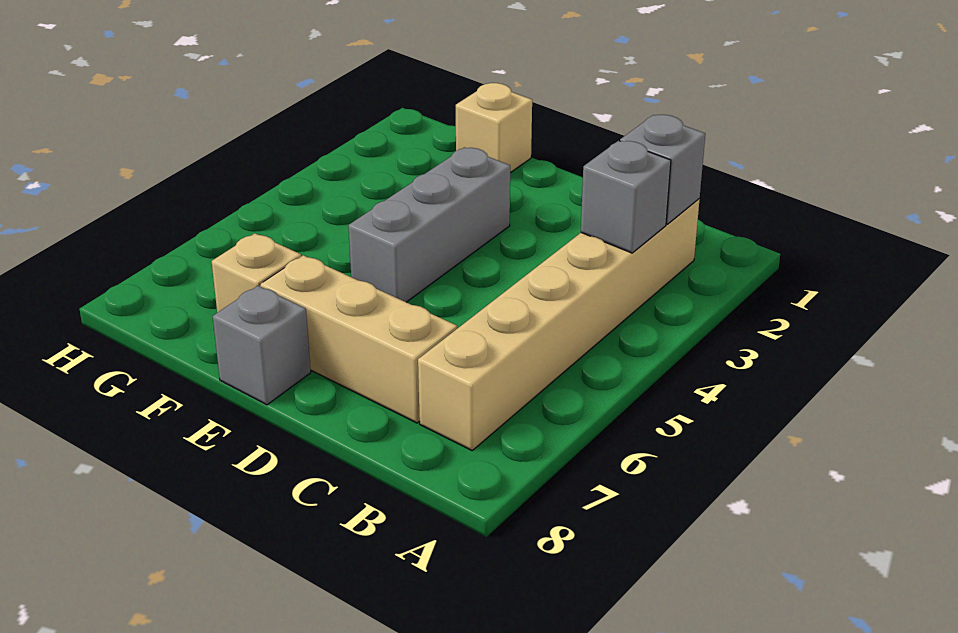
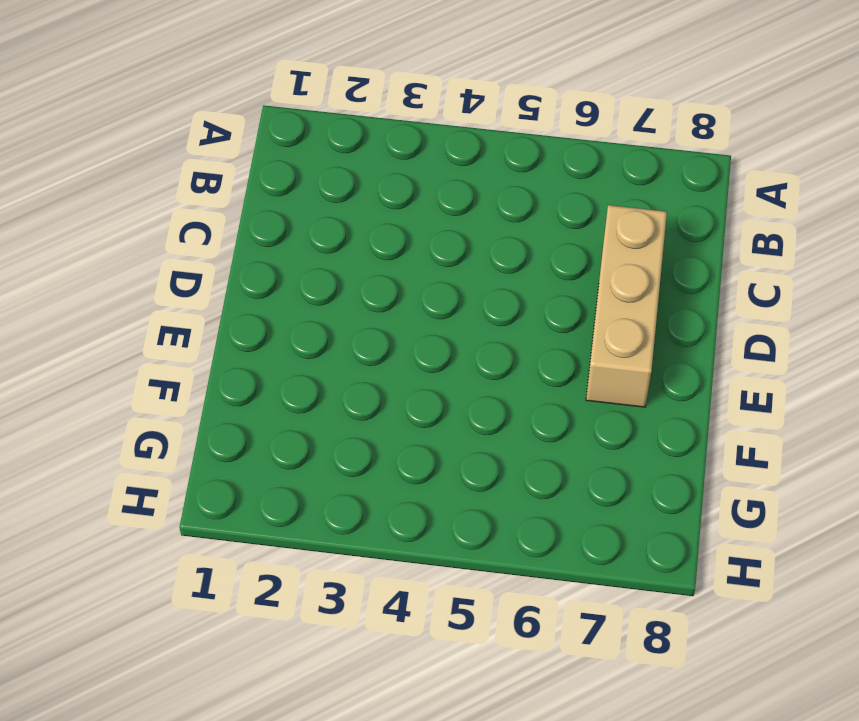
none -> tan 1x6 brick [418,199,700,450]
none -> grey 1x3 brick [348,147,510,302]

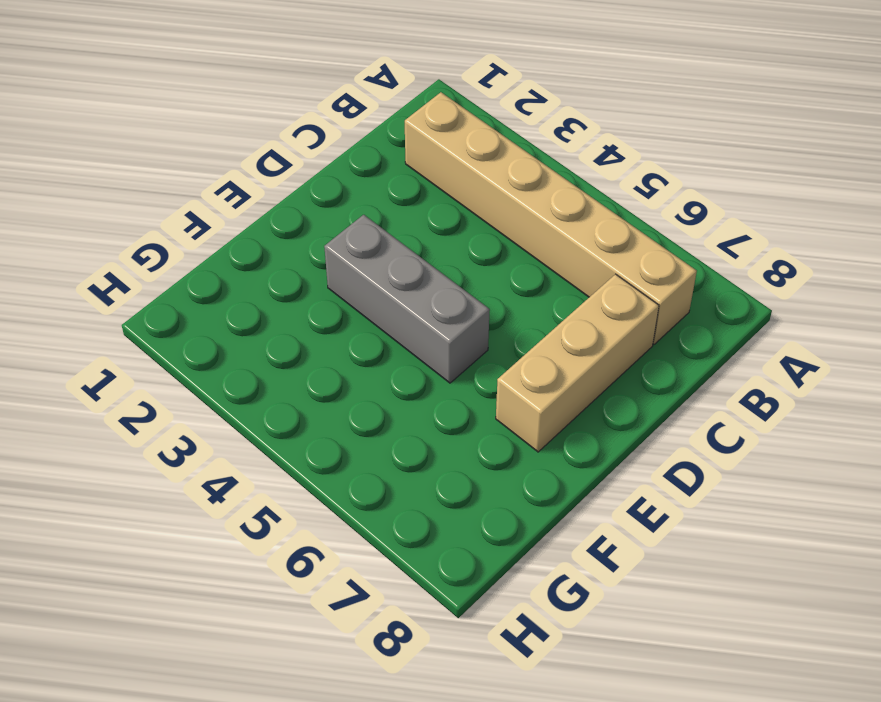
none -> grey 1x1 brick [213,286,311,405]
none -> tan 1x1 brick [456,83,532,173]

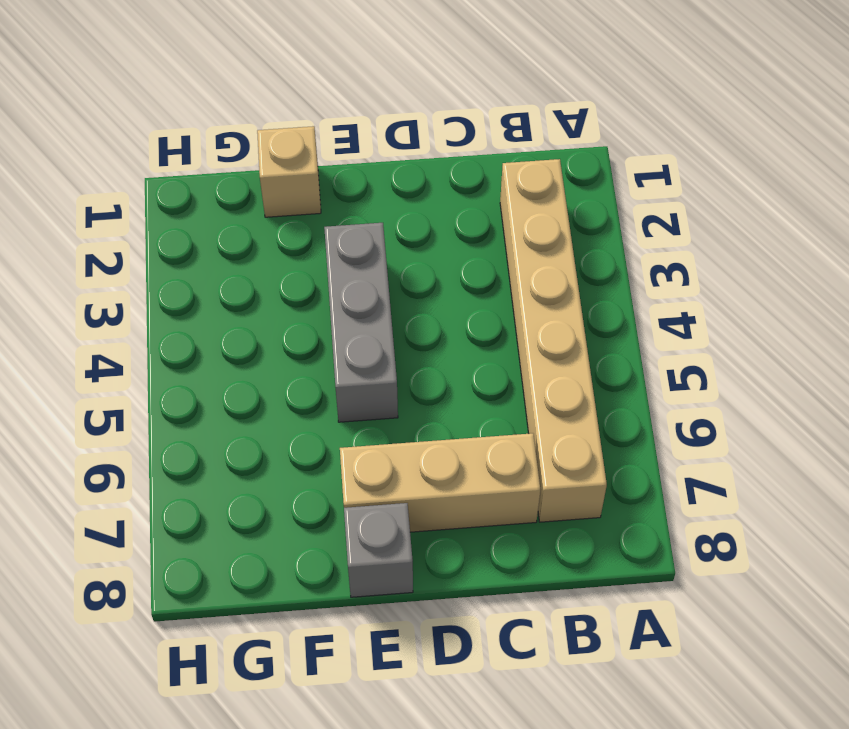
none -> tan 1x1 brick [212,233,301,313]
none -> grey 1x1 brick [620,115,705,224]

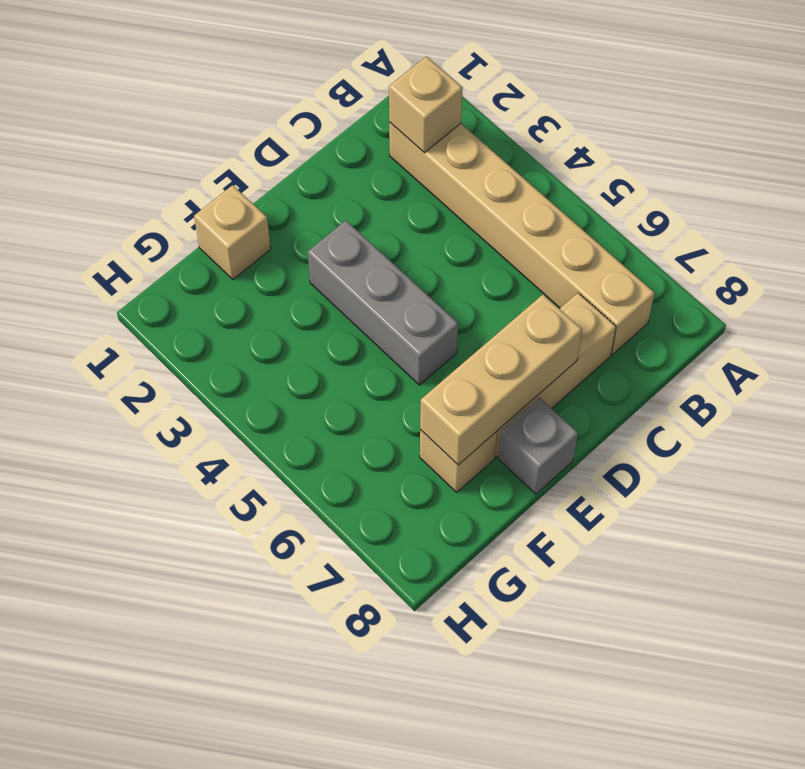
tan 1x1 brick [389,56,463,153] -> grey 1x1 brick [620,115,705,224]
tan 1x3 brick [420,295,582,465] -> none
none -> grey 1x1 brick [581,141,671,253]

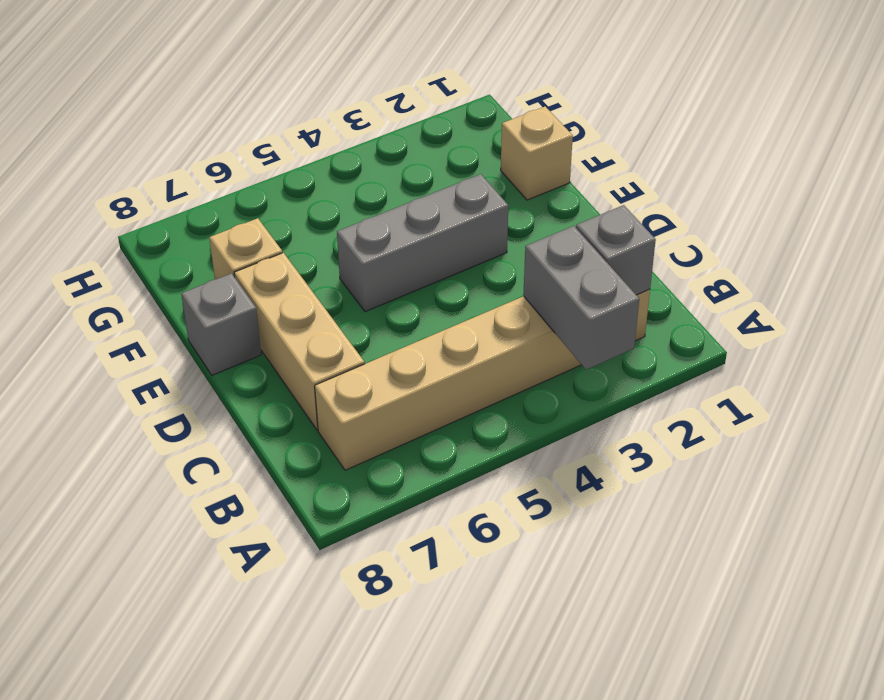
grey 1x2 brick [523,226,639,370] -> grey 1x1 brick [581,141,671,253]

